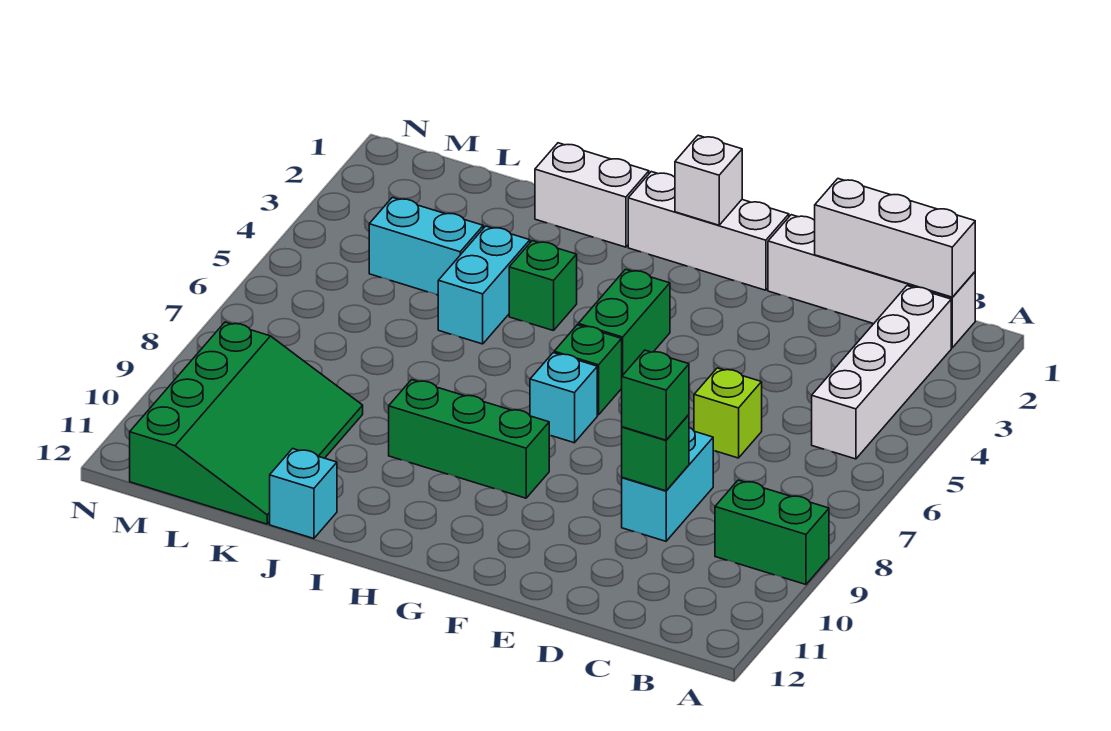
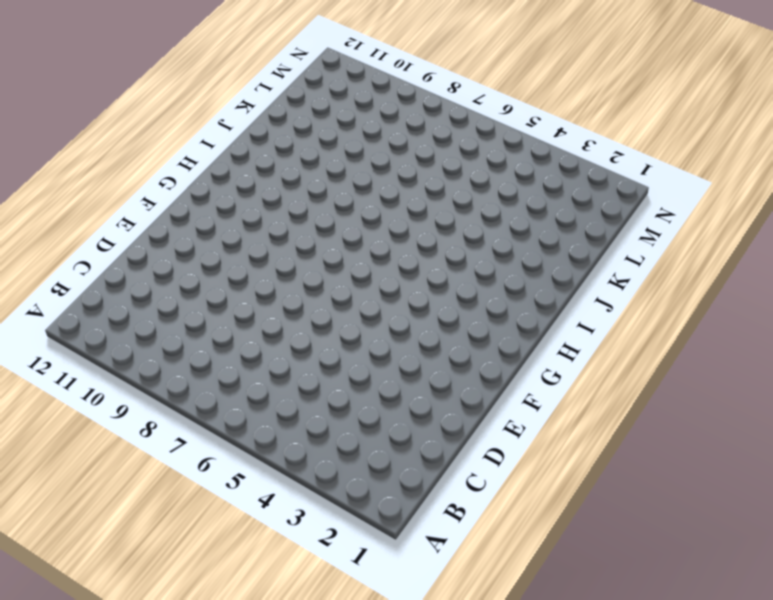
none -> green 1x2 brick [715,480,829,584]
none -> white 1x4 brick [768,215,975,348]
none -> white 1x4 brick [812,286,951,459]

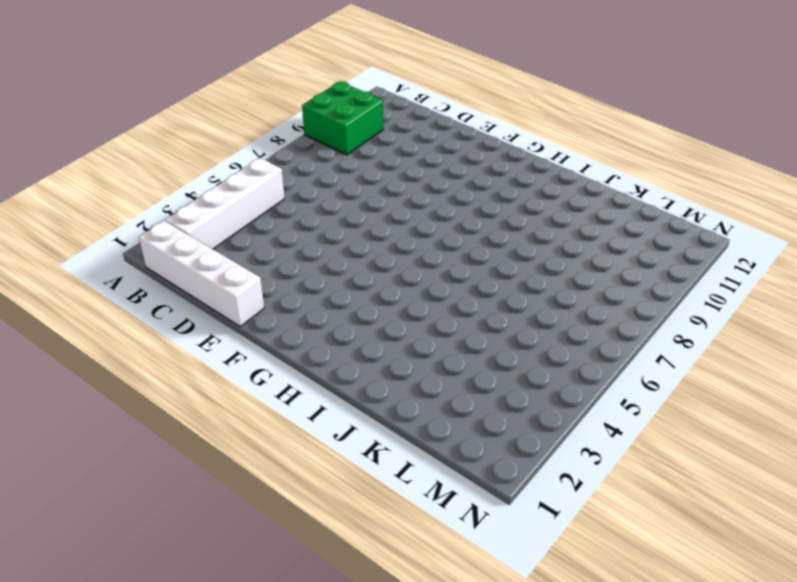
green 2x2 brick [302,82,383,155] -> green 1x2 brick [715,480,829,584]
none -> lime 1x1 brick [694,368,762,458]
none -> cyan 1x2 brick [622,427,713,541]
none -> white 1x3 brick [628,172,789,290]

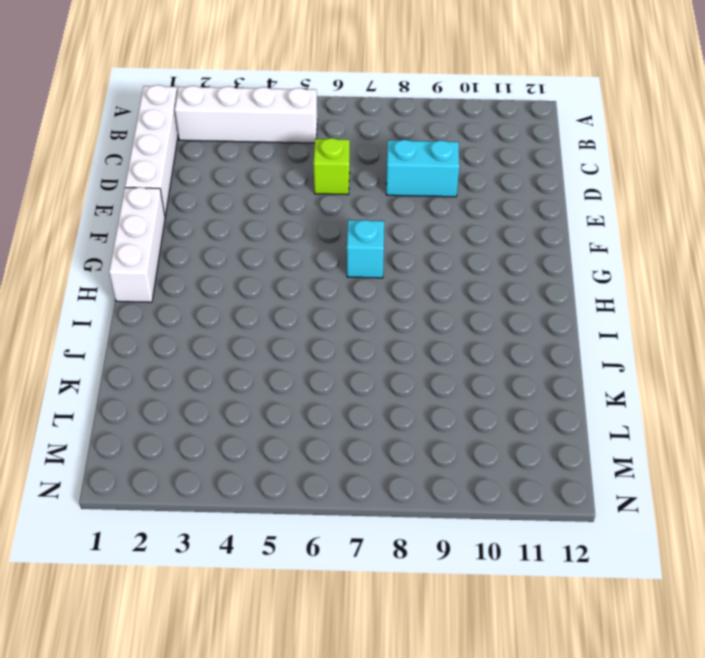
none -> green 1x2 brick [715,480,829,584]
none -> green 1x2 brick [578,269,670,376]
none -> green 1x1 brick [554,325,622,415]

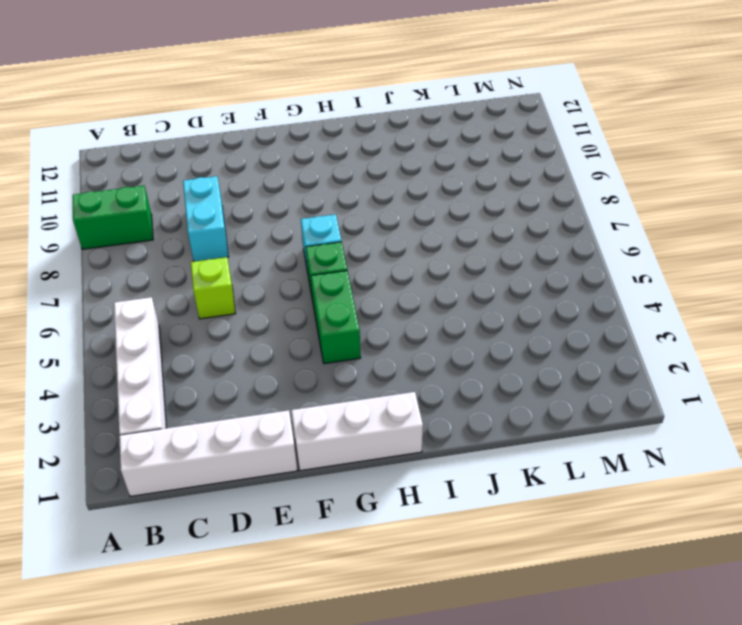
none -> green 1x3 brick [389,380,549,498]
none -> white 1x2 brick [535,143,649,247]
none -> green 1x1 brick [509,241,577,331]

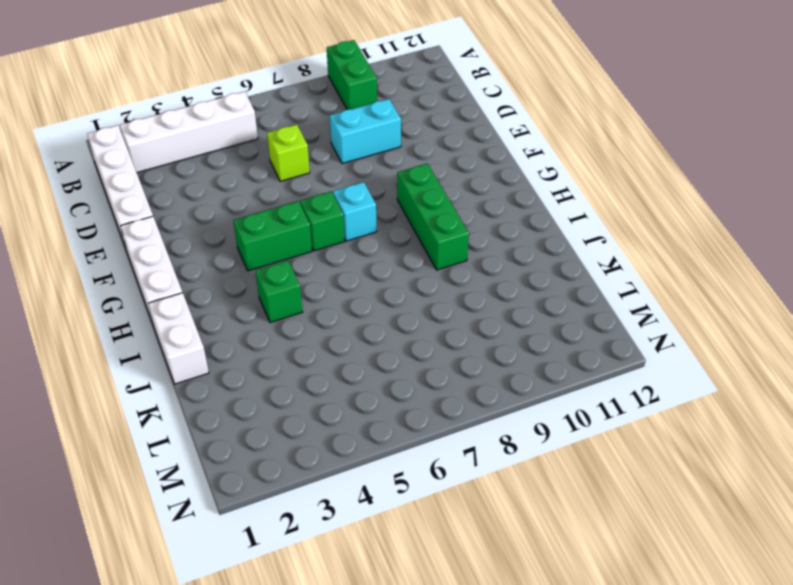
none -> cyan 1x2 brick [438,226,530,344]
none -> cyan 1x1 brick [270,449,337,539]
none -> cyan 1x2 brick [369,197,483,295]

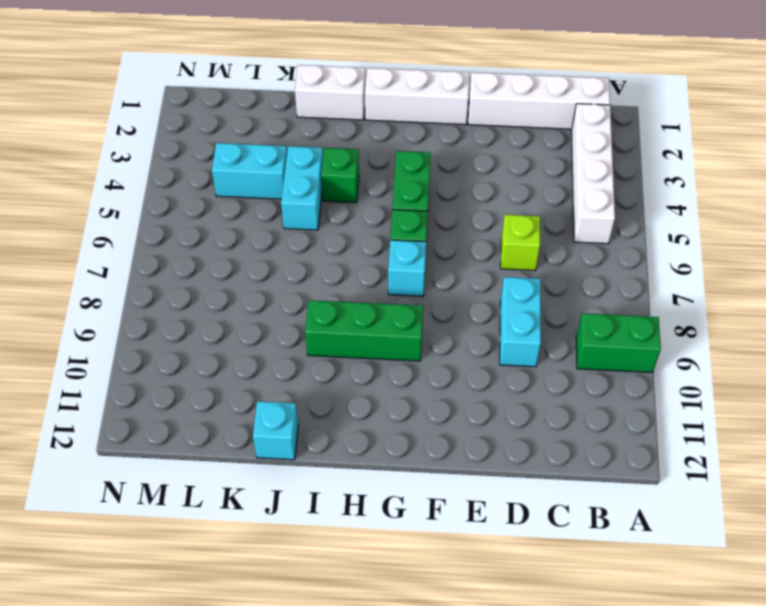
none -> green 3x4 slope [130,322,363,524]
none -> white 1x3 brick [815,179,975,297]
none -> green 1x1 brick [622,415,689,491]

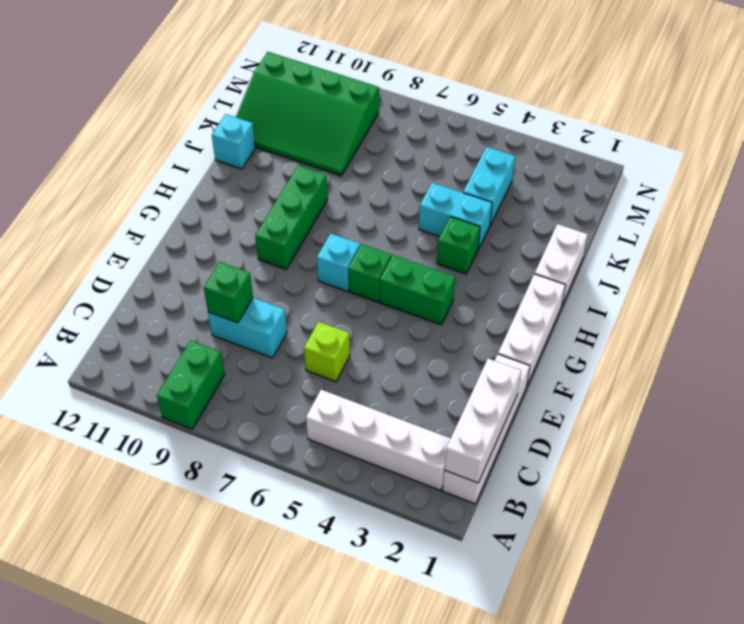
none -> white 1x1 brick [675,135,742,225]
none -> green 1x1 brick [622,350,689,440]

